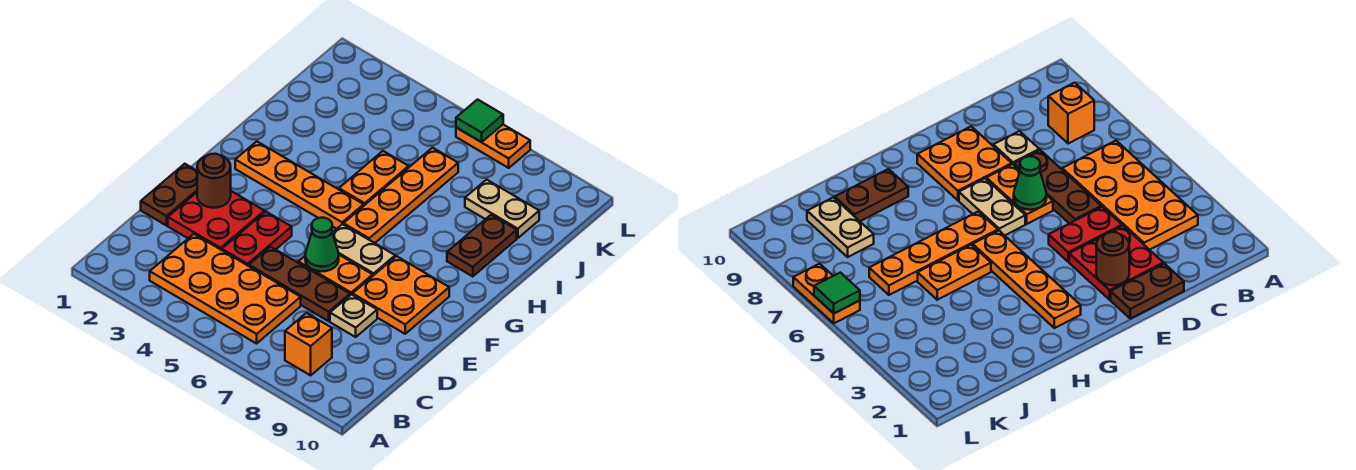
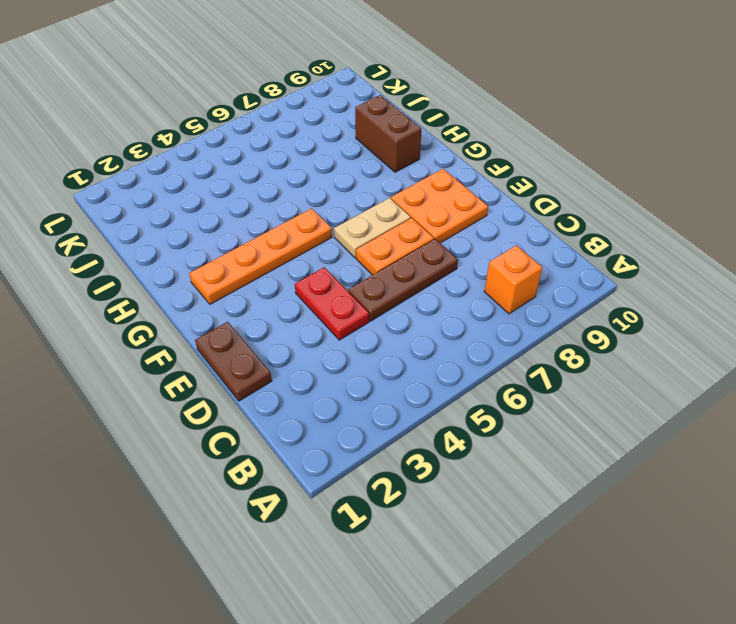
brown 1x2 brick [355,95,422,172] -> brown 1x2 plate [447,215,517,277]
none -> orange 2x4 plate [150,234,301,344]
none -> red 2x2 plate [168,191,265,250]
none -> tan 1x1 plate [330,294,377,337]

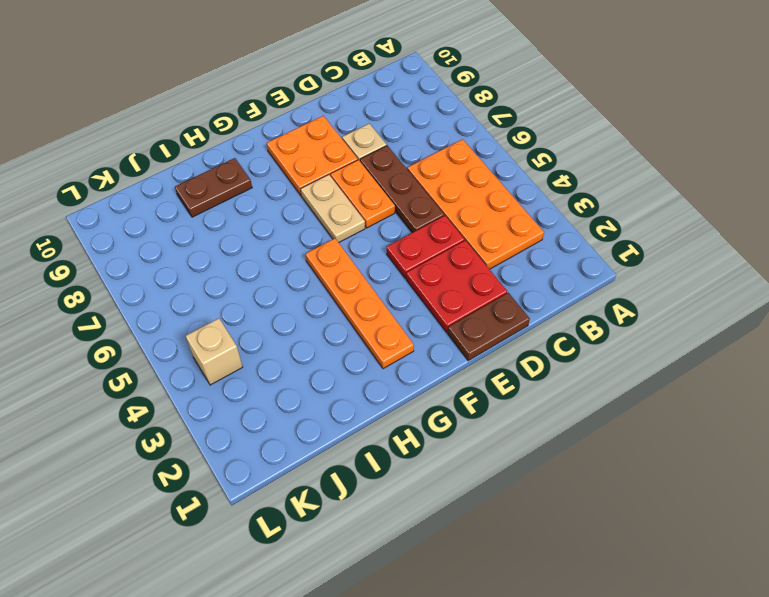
tan 1x1 brick [186,318,243,385] -> none
none -> orange 1x1 brick [285,313,332,375]
none -> orange 1x4 plate [343,148,458,243]
none -> orange 1x2 plate [339,151,409,205]

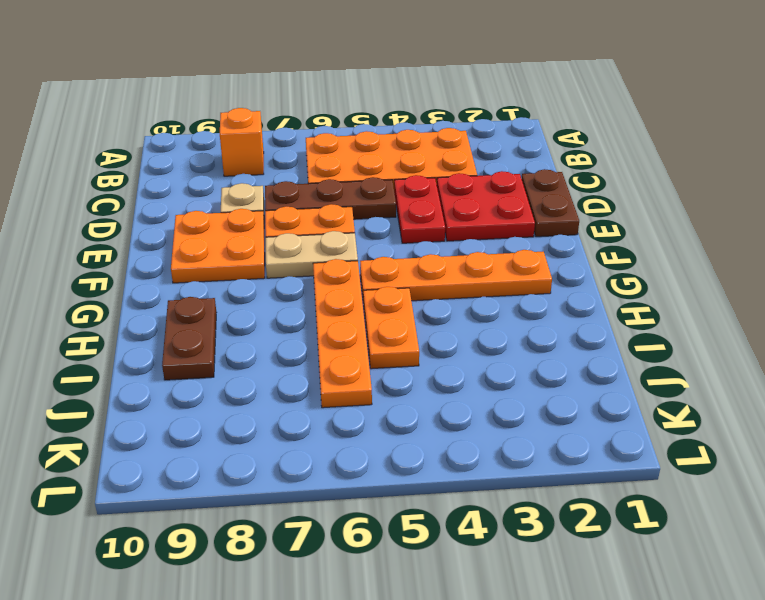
none -> tan 1x2 plate [465,180,539,238]
none -> orange 1x2 plate [456,125,530,168]
none -> brown 1x1 round brick [197,154,231,208]

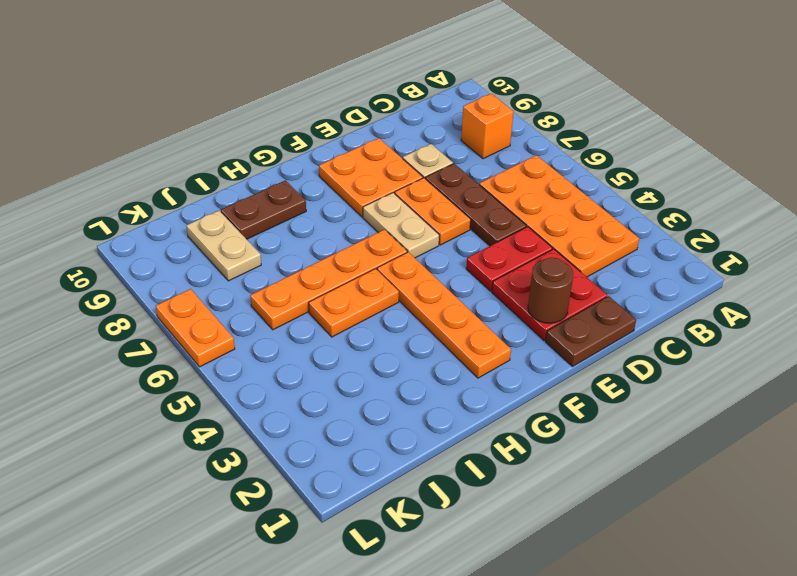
none -> green 1x1 cone [305,218,339,271]
none -> green 1x1 tile [456,100,503,142]

